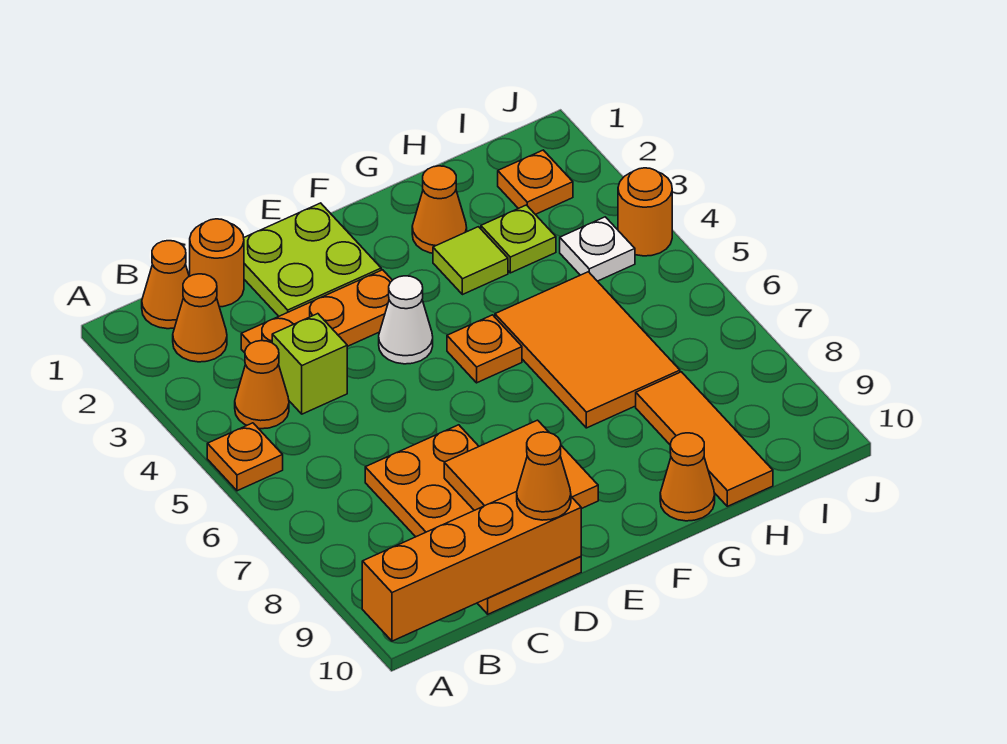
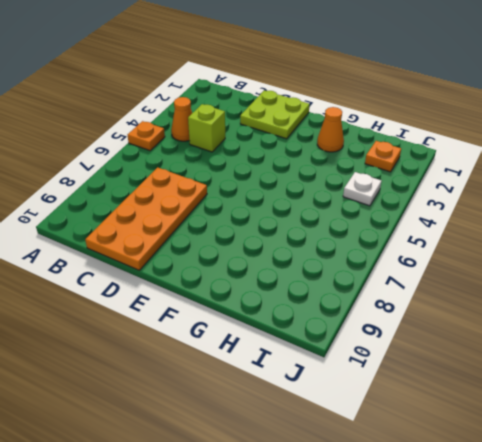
none -> orange 1x1 cone [142,241,189,329]
none -> orange 1x1 cone [173,274,227,362]
none -> orange 1x1 round brick [190,219,244,307]

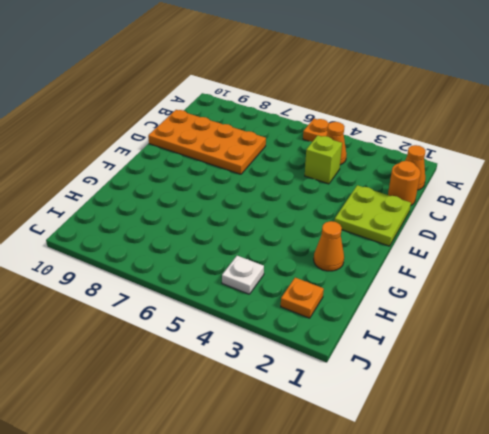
none -> orange 1x1 cone [173,274,227,362]
none -> orange 1x3 plate [241,270,392,353]
none -> white 1x1 cone [379,276,433,364]

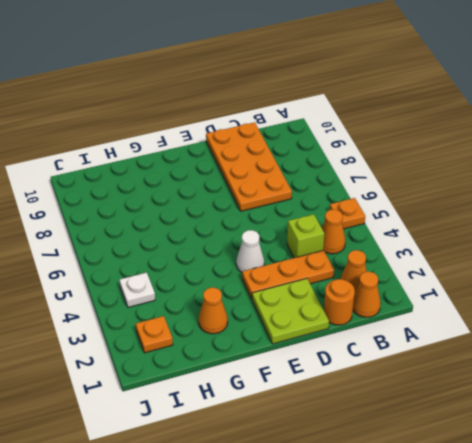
none -> orange 1x1 plate [447,315,522,383]
none -> lime 1x1 tile [433,227,508,295]
none -> orange 2x3 tile [495,272,680,428]

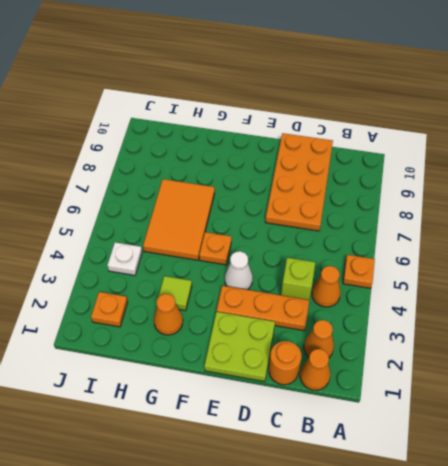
none -> orange 1x1 cone [660,433,715,521]
none -> lime 1x1 plate [481,205,556,273]
none -> orange 1x3 tile [636,372,773,506]

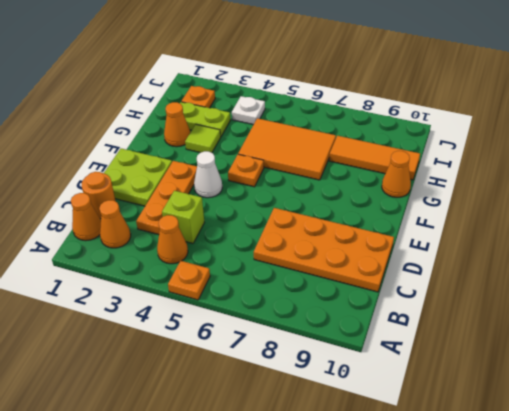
lime 1x2 plate [180,102,230,136] -> lime 1x1 plate [481,205,556,273]
none -> orange 1x1 round brick [618,168,672,256]
none -> orange 1x4 brick [362,492,581,641]
none -> orange 2x2 tile [444,420,598,510]

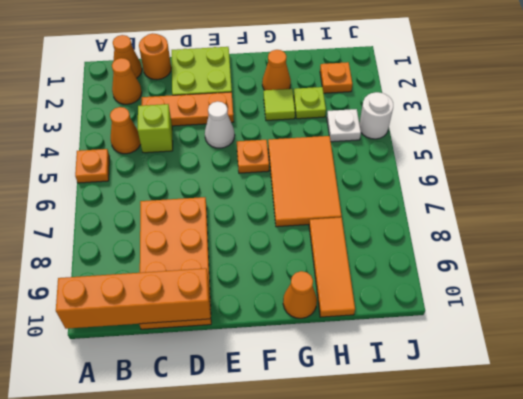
white 1x1 round brick [359,92,393,139] -> orange 1x1 round brick [618,168,672,256]
none -> orange 2x2 tile [444,420,598,510]
none -> orange 1x1 cone [517,432,571,520]

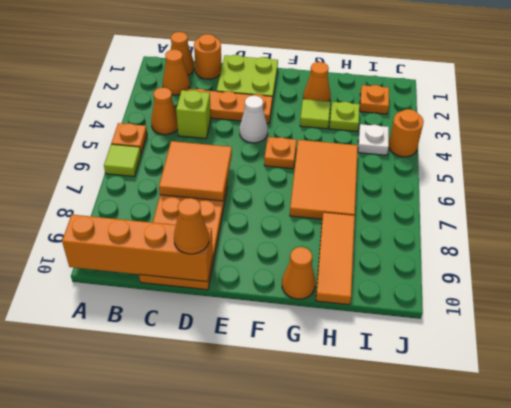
lime 1x1 tile [104,144,141,176] -> none
orange 2x2 tile [159,141,232,201] -> orange 2x2 tile moved to [444,420,598,510]

